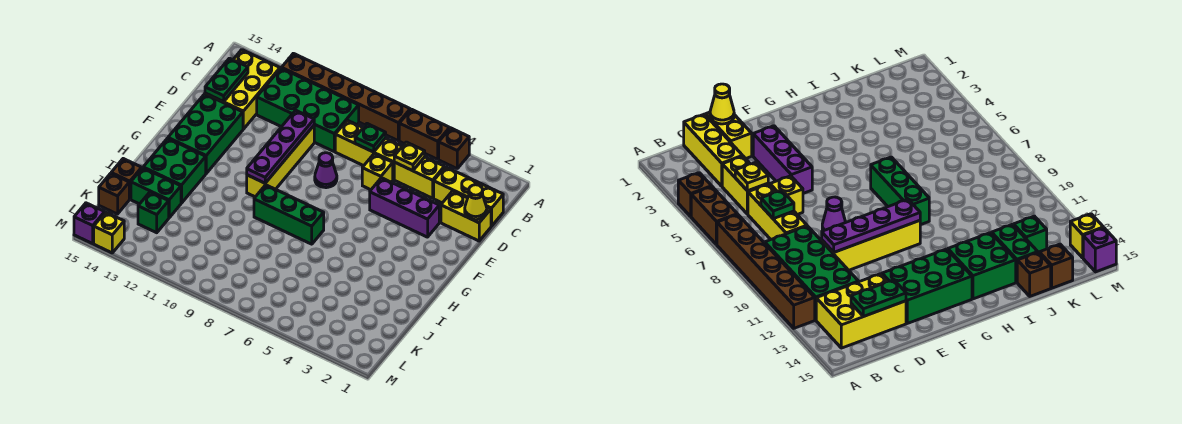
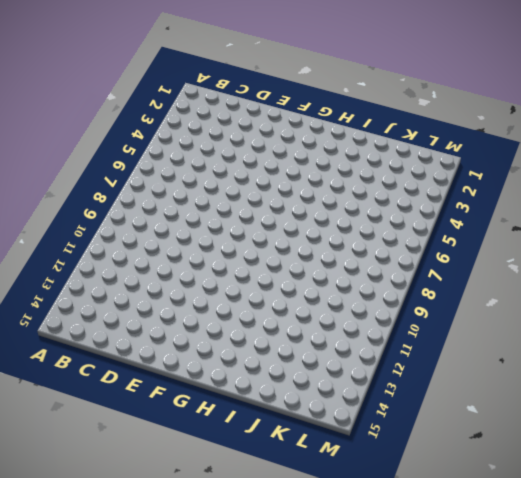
none -> brown 1x1 brick [439,128,469,168]
none -> brown 1x2 brick [399,109,450,159]
none -> brown 1x6 brick [282,53,410,141]

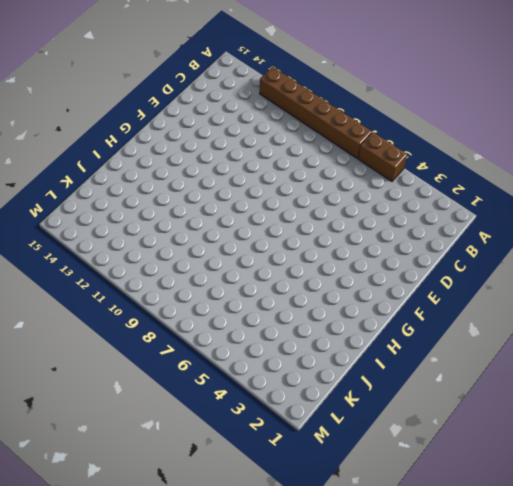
none -> brown 1x1 brick [439,128,469,168]
none -> green 2x4 brick [257,68,359,151]
none -> yellow 2x3 brick [205,50,280,129]

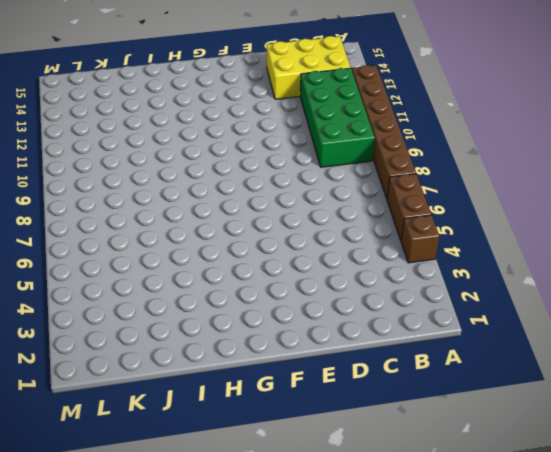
none -> yellow 1x3 brick [434,167,503,226]
none -> yellow 1x2 brick [394,157,444,198]
none -> yellow 1x3 brick [335,120,402,179]

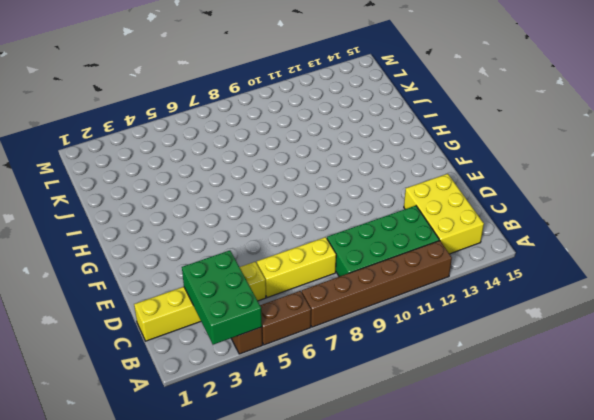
green 2x3 brick [182,250,262,345] -> green 2x3 brick moved to [168,94,243,173]
none -> yellow 1x2 brick [441,191,491,241]
none -> yellow 1x1 brick [362,154,393,190]
none -> yellow 1x4 brick [247,126,314,197]

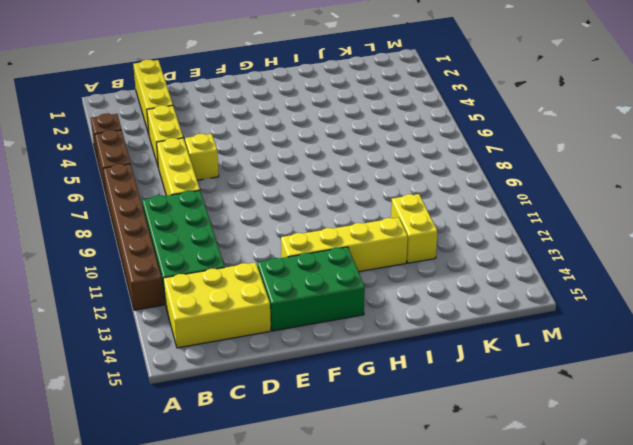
yellow 1x4 brick [281,218,408,272] -> yellow 1x4 brick moved to [247,126,314,197]
yellow 1x2 brick [391,194,437,263] -> yellow 1x2 brick moved to [441,191,491,241]
none -> purple 1x3 brick [370,178,439,237]
none -> purple 1x1 cone [315,153,337,188]
none -> green 1x3 brick [254,185,324,244]

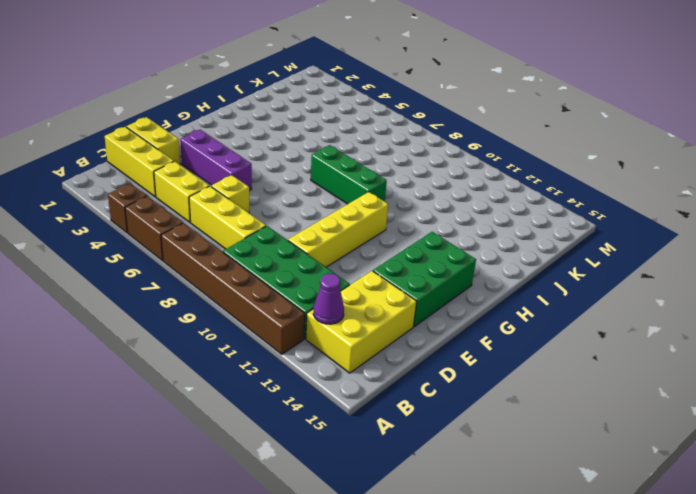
purple 1x1 cone [313,274,344,324] -> purple 1x1 cone moved to [315,153,337,188]
none -> green 2x2 brick [143,138,206,203]
none -> green 1x2 brick [131,168,181,218]
none -> brown 1x1 brick [111,159,142,199]

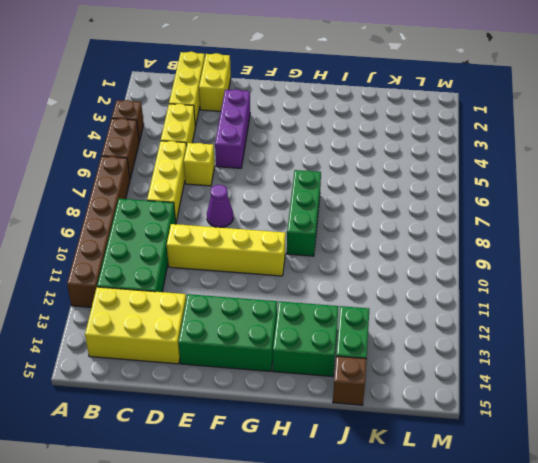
none -> green 1x1 brick [138,192,169,233]
none -> brown 1x1 brick [99,173,129,214]
none -> yellow 1x1 brick [94,212,124,253]

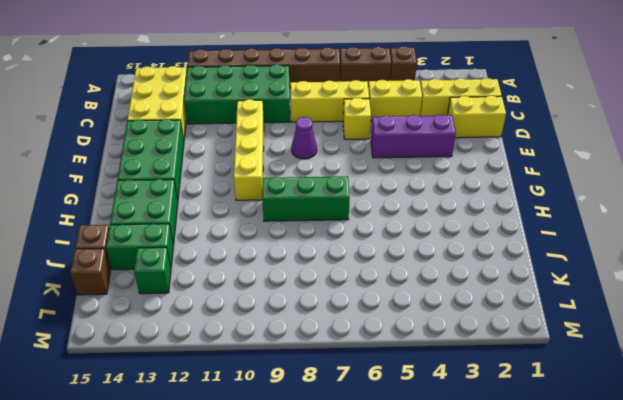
none -> yellow 1x1 brick [94,212,124,253]
none -> purple 1x1 brick [74,203,105,244]
none -> yellow 1x1 plate [394,142,425,171]

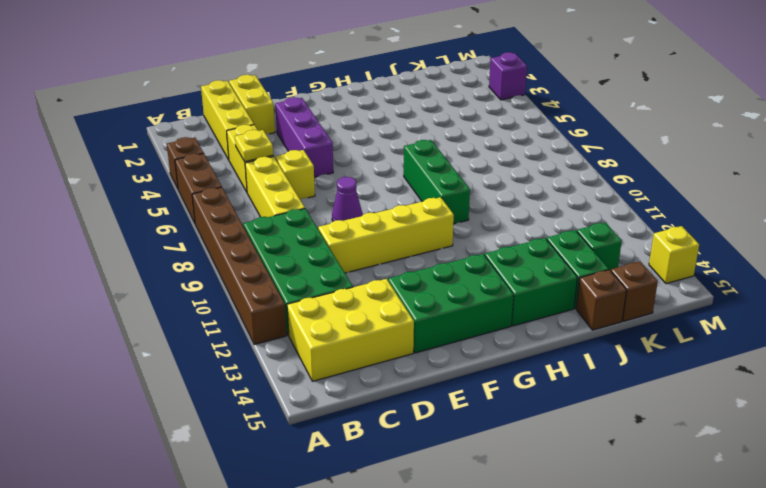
purple 1x1 brick [489,52,527,100] -> purple 1x1 brick moved to [74,203,105,244]
none -> green 1x1 plate [355,124,386,152]
none -> green 1x2 plate [205,58,248,102]
none -> yellow 1x1 cone [465,185,487,220]

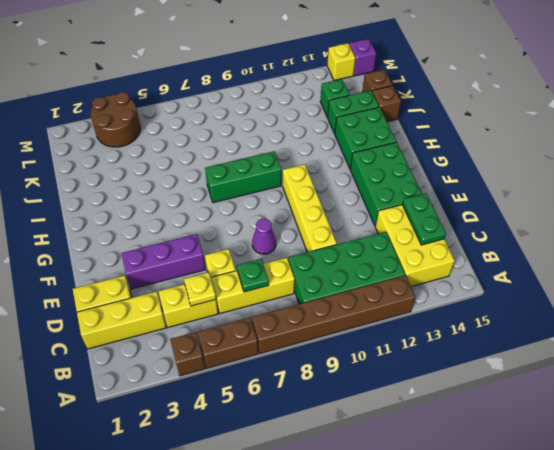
brown 2x2 round brick [90,92,140,147] -> none
none -> yellow 1x1 cone [465,185,487,220]
none -> purple 1x4 plate [247,110,314,183]

